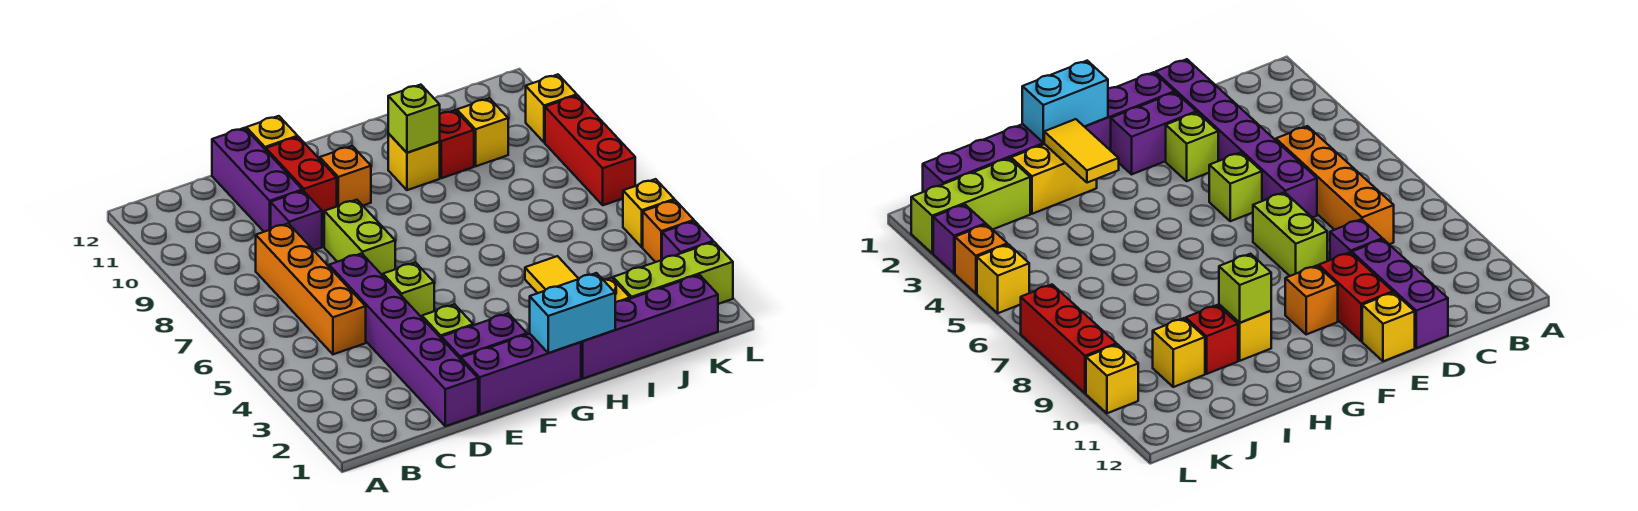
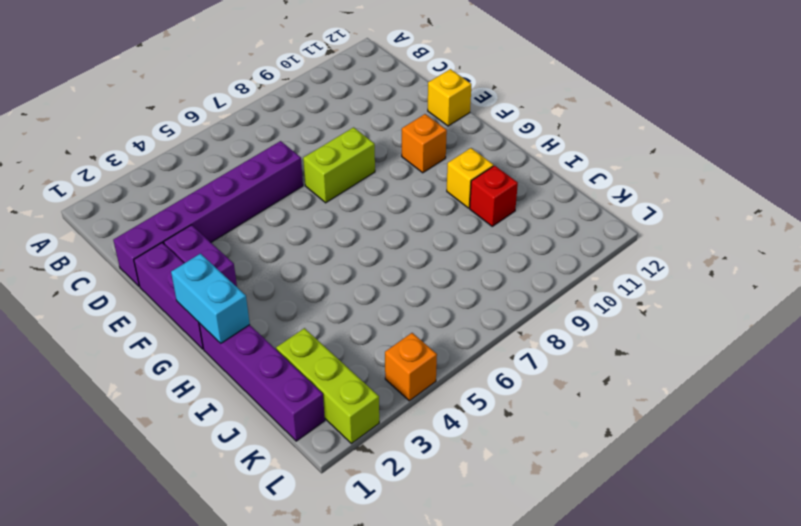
none -> orange 1x4 brick [256,223,366,354]
none -> purple 1x1 brick [271,191,322,250]
none -> purple 1x3 brick [212,128,302,232]

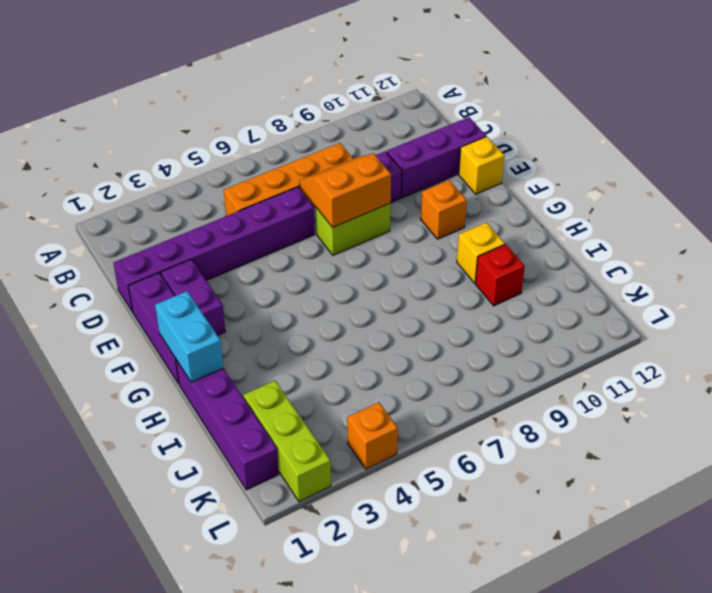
orange 2x2 slope [299,154,391,228] -> none
none -> lime 1x1 brick [422,304,473,338]
none -> lime 1x1 brick [383,262,434,317]
none -> red 1x2 brick [266,137,337,220]

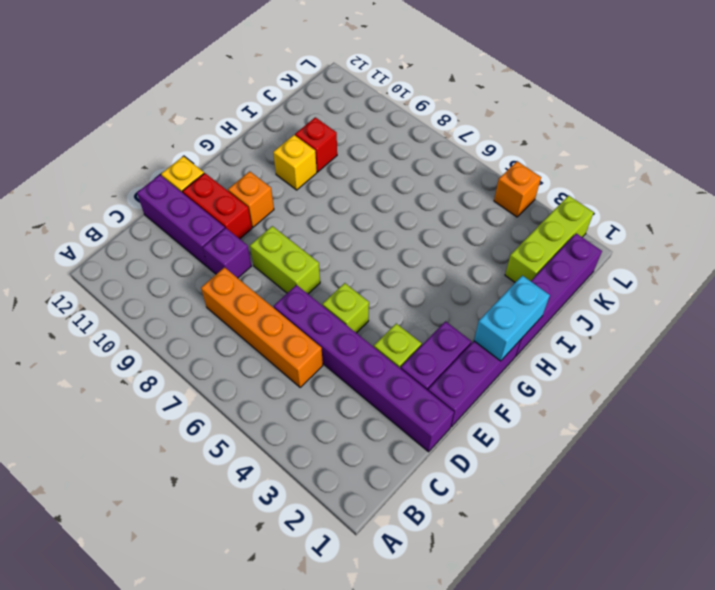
none -> yellow 1x2 brick [1011,144,1097,214]
none -> yellow 1x1 brick [457,98,508,166]
none -> purple 1x1 brick [662,221,713,260]

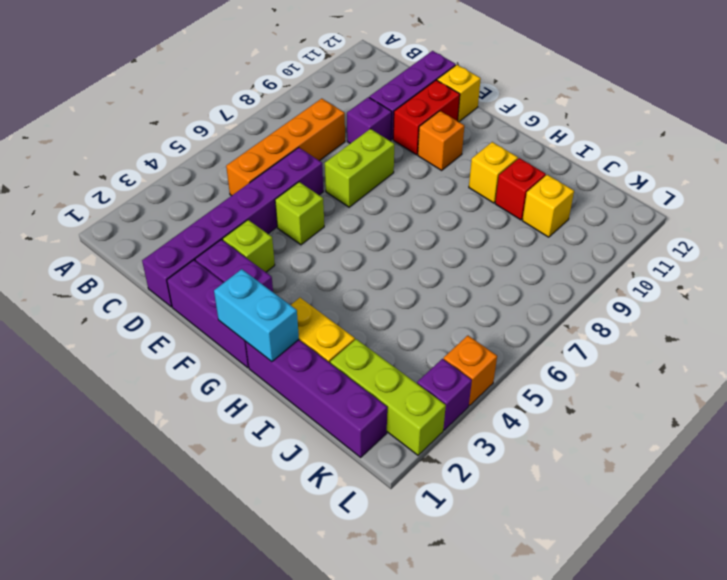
none -> yellow 1x1 brick [623,179,674,247]
none -> red 1x3 brick [545,95,635,205]
none -> yellow 1x1 brick [526,75,577,143]

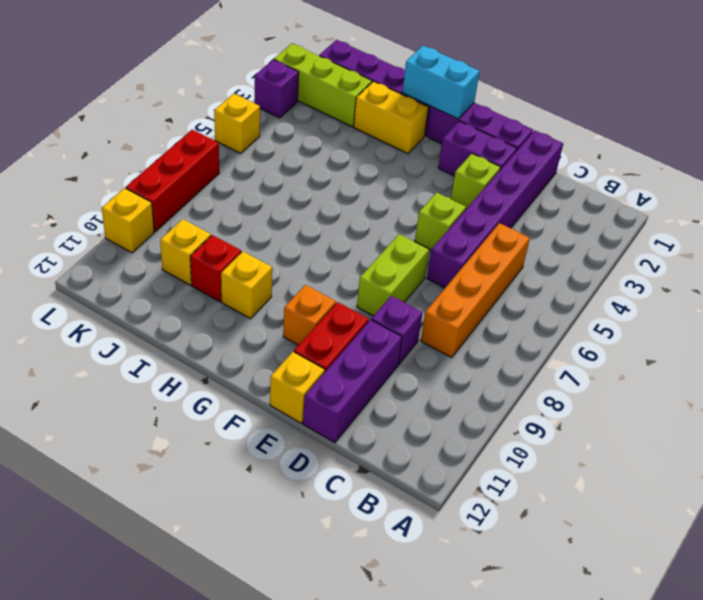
none -> orange 1x1 brick [643,200,694,262]
none -> yellow 1x2 tile [525,256,579,293]
none -> lime 1x1 brick [388,85,440,153]

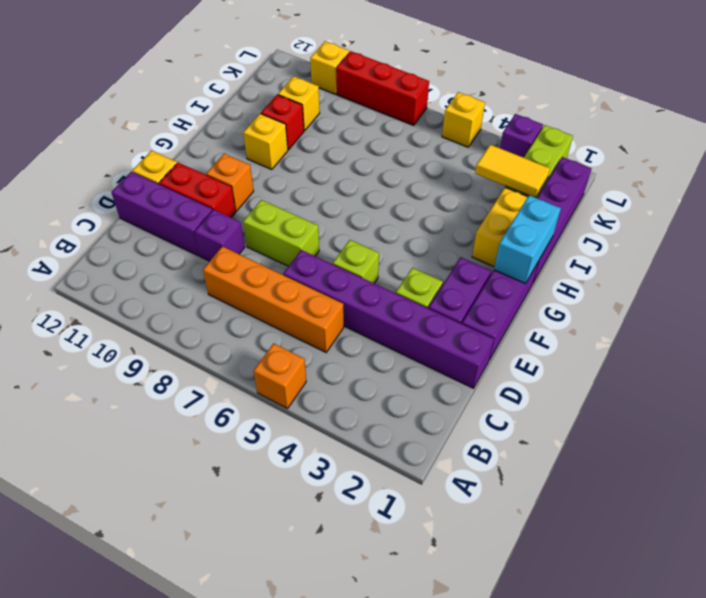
orange 1x1 brick [254,343,306,409] -> orange 1x1 brick moved to [643,200,694,262]
yellow 1x2 tile [475,145,550,198] -> yellow 1x2 tile moved to [525,256,579,293]
none -> lime 1x1 brick [388,85,440,153]

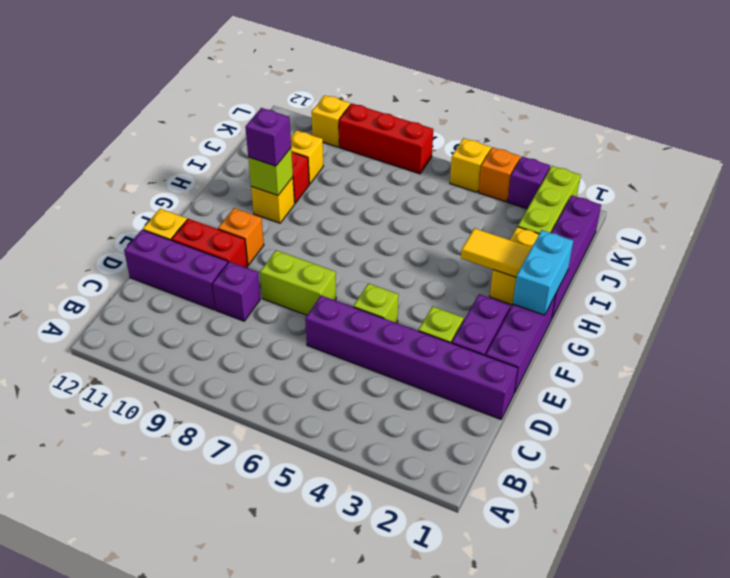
purple 1x1 brick [245,108,291,166] -> none
none -> orange 1x4 brick [256,223,366,354]

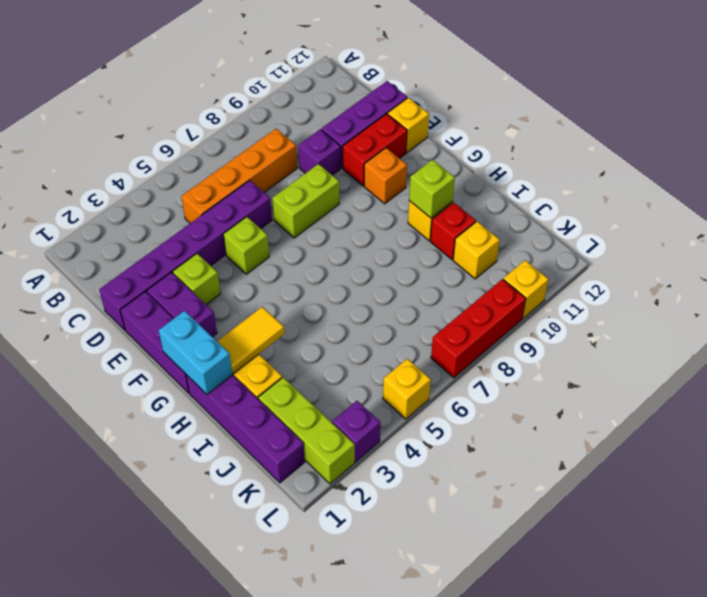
none -> orange 1x1 brick [643,200,694,262]

